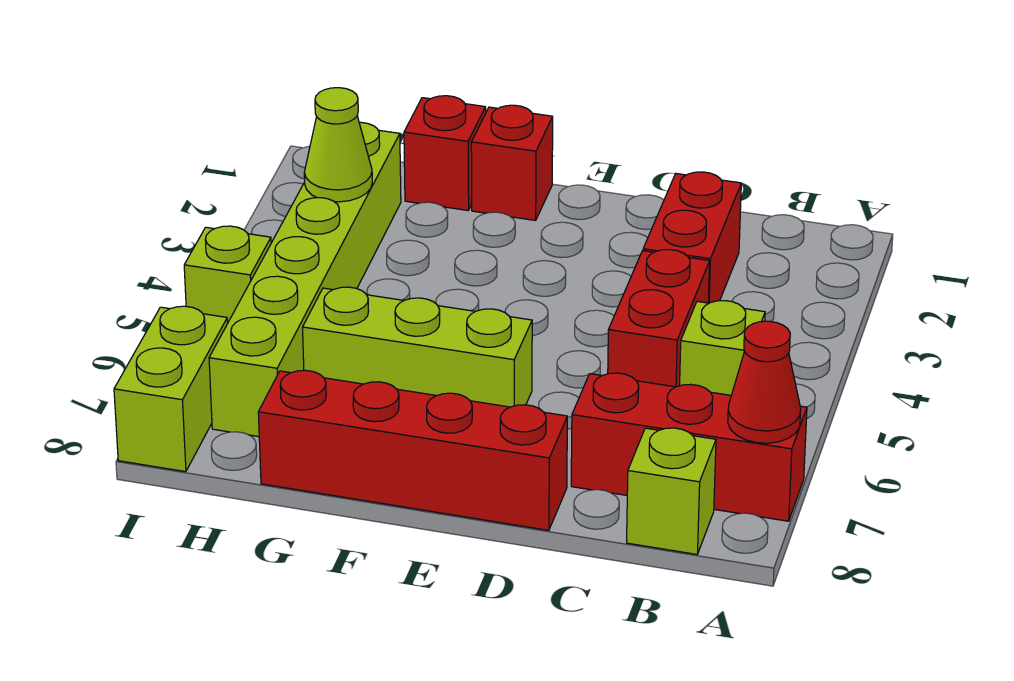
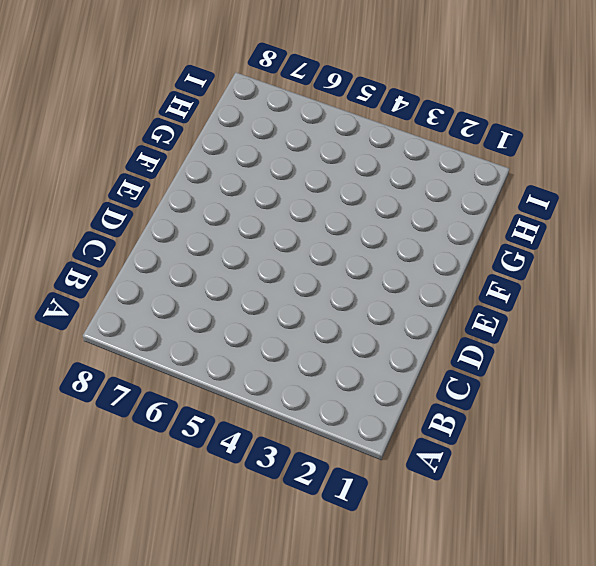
none -> red 1x3 brick [571,373,807,521]
none -> lime 1x1 brick [680,301,765,395]
none -> lime 1x1 brick [627,428,716,554]

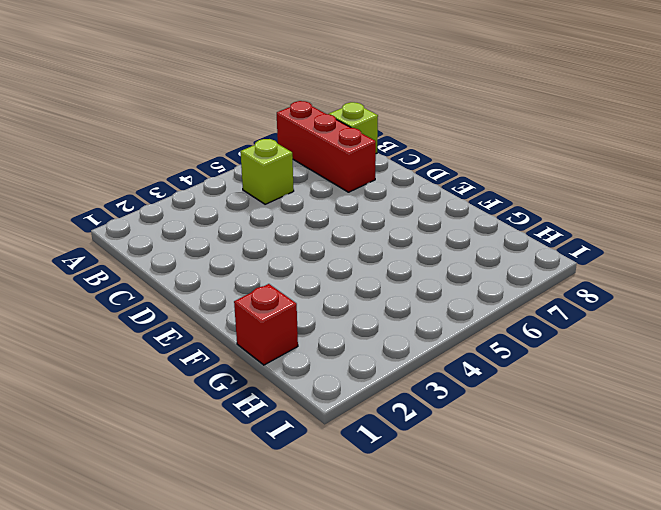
none -> red 1x2 brick [643,172,741,303]
none -> red 1x2 brick [608,249,710,387]
none -> red 1x4 brick [258,370,567,530]

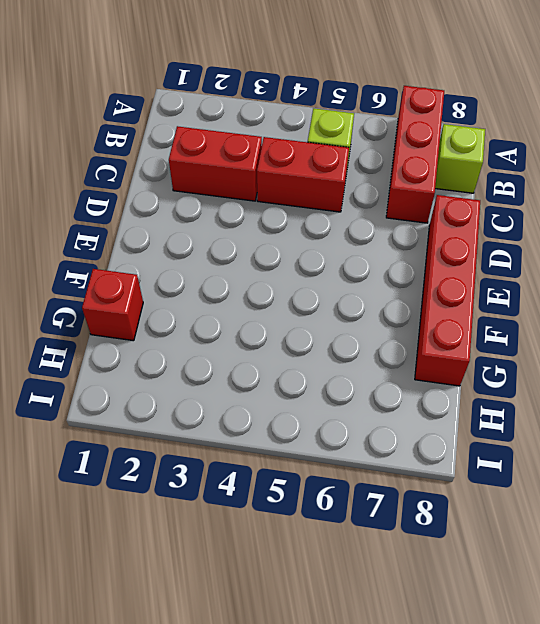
none -> lime 1x3 brick [303,287,532,407]
none -> red 1x1 brick [471,105,553,220]
none -> lime 1x6 brick [209,122,401,437]

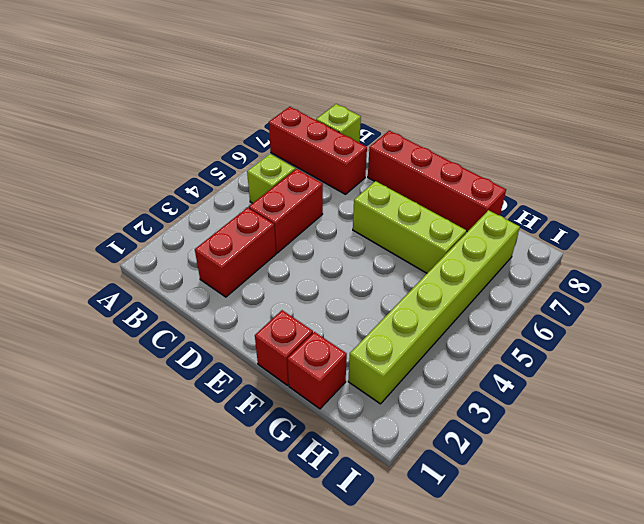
none -> lime 1x1 brick [184,226,271,323]
none -> lime 1x2 brick [114,306,228,472]
none -> red 1x1 cone [728,321,801,443]

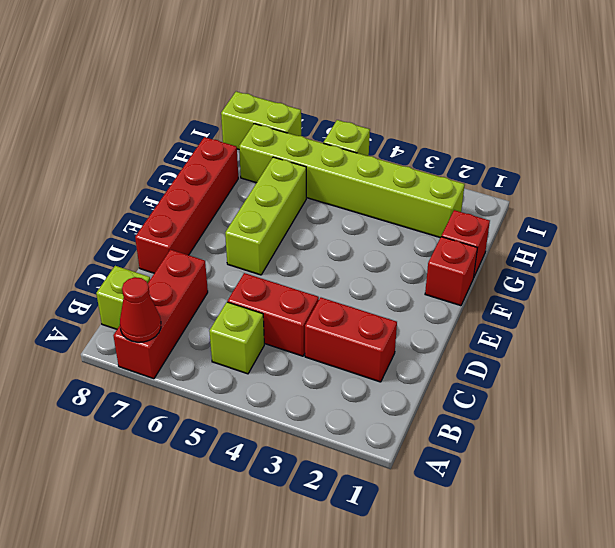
none -> lime 1x1 cone [304,88,372,202]

